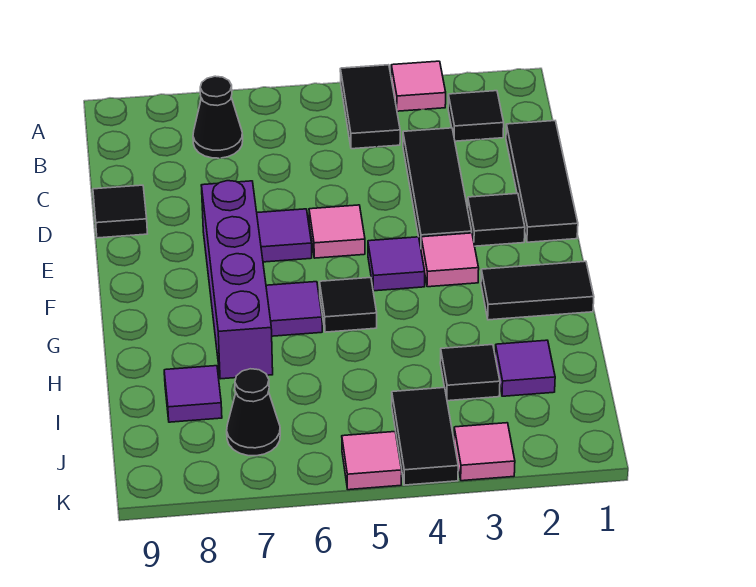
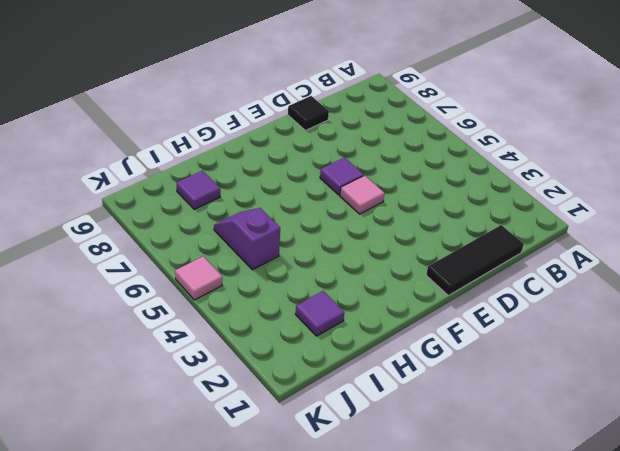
purple 1x2 slope [214,208,280,270] -> none
none -> pink 1x1 tile [391,61,446,111]
none -> black 1x2 tile [340,65,400,149]
none -> black 1x1 tile [448,91,504,141]

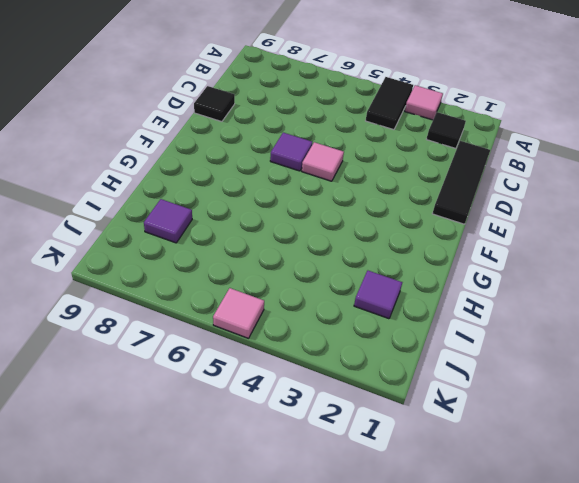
none -> black 1x1 cone [193,76,243,158]
none -> black 1x3 tile [403,128,472,247]
none -> black 1x1 tile [468,193,525,246]

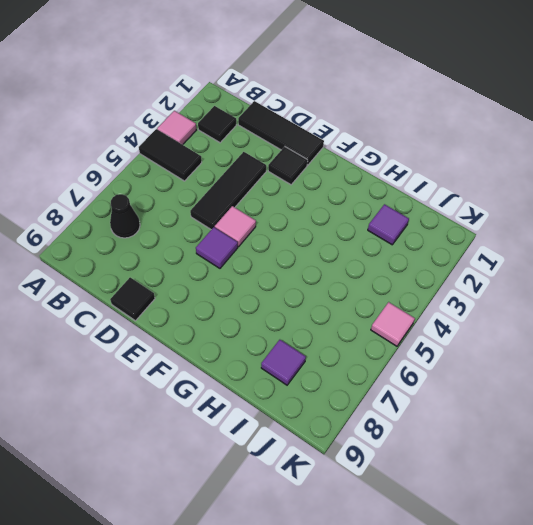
black 1x3 tile [190,152,266,230] -> black 1x3 tile turned to [403,128,472,247]
none -> purple 1x4 brick [201,181,273,379]
none -> pink 1x1 tile [421,233,479,287]
none -> purple 1x1 tile [368,237,425,291]

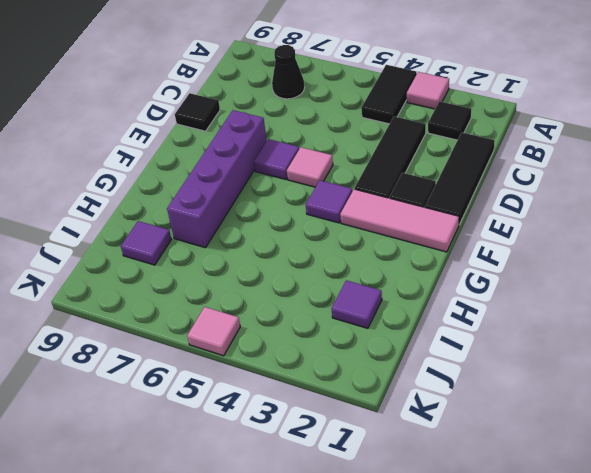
pink 1x3 tile [340,189,459,252] -> pink 1x1 tile [421,233,479,287]
none -> black 1x2 tile [481,261,594,320]
none -> black 1x1 tile [320,278,377,332]
none -> purple 1x1 tile [266,282,322,336]

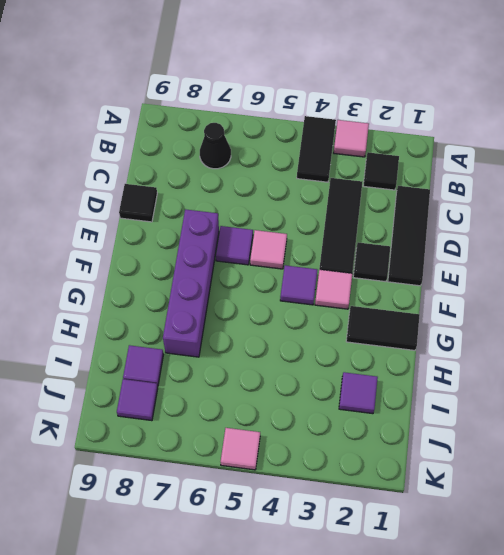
purple 1x1 tile [117,379,158,421] -> purple 1x1 tile moved to [266,282,322,336]
none -> black 1x1 tile [320,278,377,332]
none -> black 1x1 tile [440,345,500,401]
none -> black 1x2 tile [392,388,458,485]

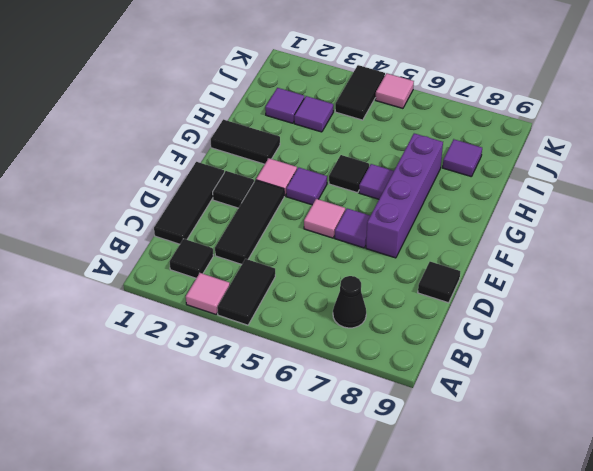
purple 1x1 tile [294,96,333,132] -> black 1x1 tile [440,345,500,401]
none -> black 1x1 cone [227,369,280,456]
none -> pink 1x1 tile [454,423,515,481]

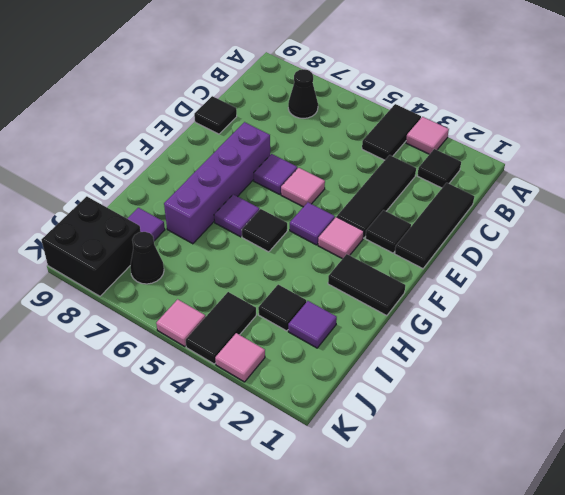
black 2x2 brick [41,196,141,296] -> none

